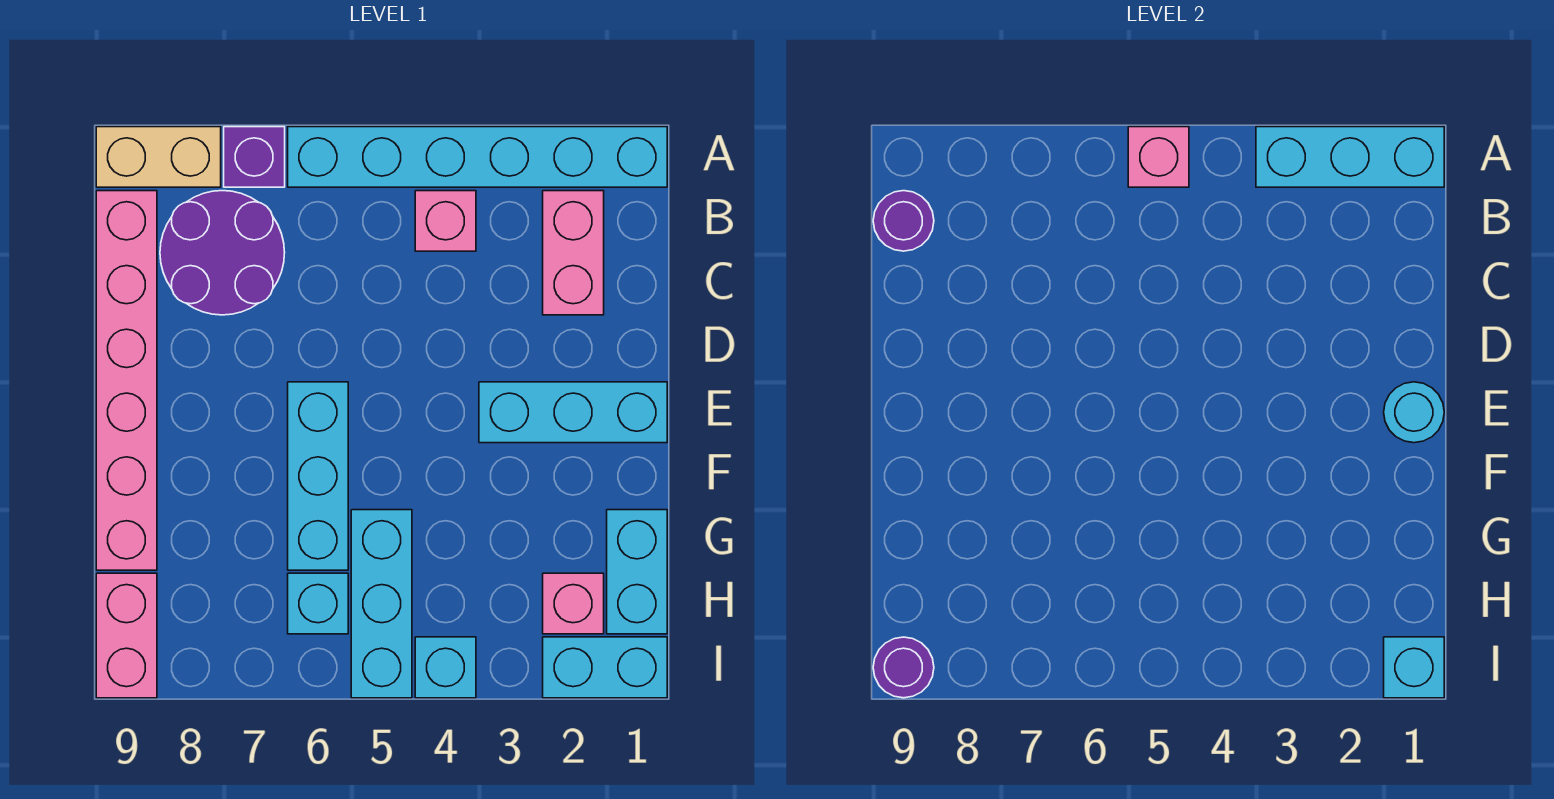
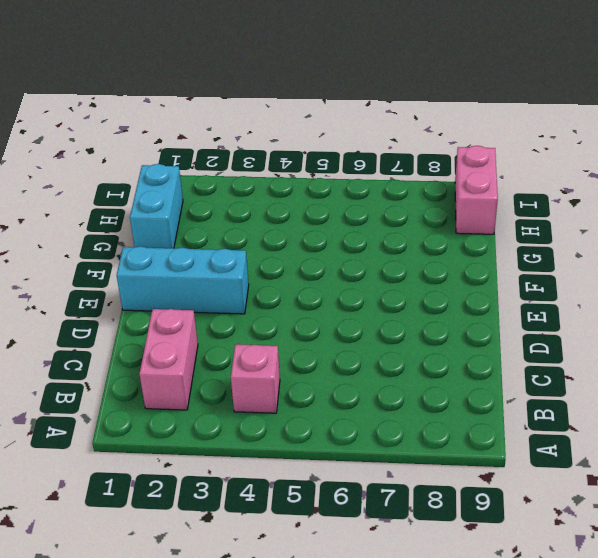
none -> cyan 1x6 brick [288,127,667,187]
none -> purple 1x1 brick [224,127,285,187]
none -> tan 1x2 brick [96,127,221,187]

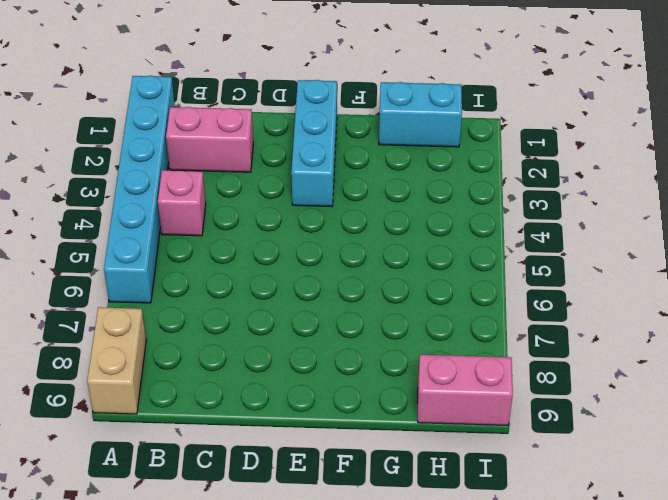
none -> purple 1x1 brick [224,127,285,187]
none -> purple 2x2 round brick [160,191,285,315]
none -> pink 1x6 brick [96,191,157,570]

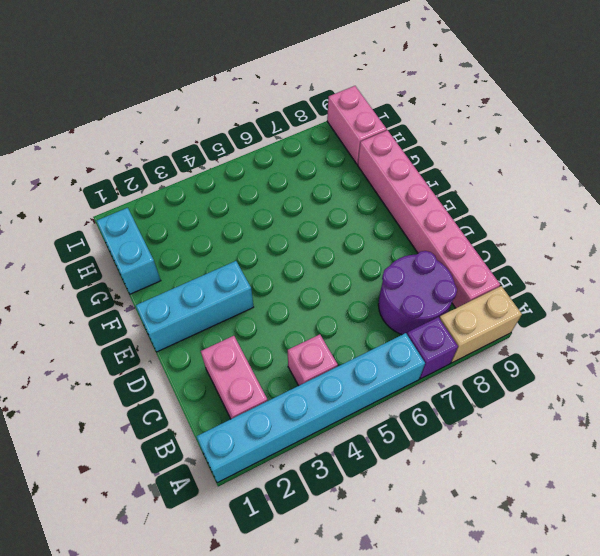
none -> cyan 1x3 brick [288,382,348,570]
none -> cyan 1x3 brick [351,510,412,698]
none -> pink 1x1 brick [543,573,604,634]

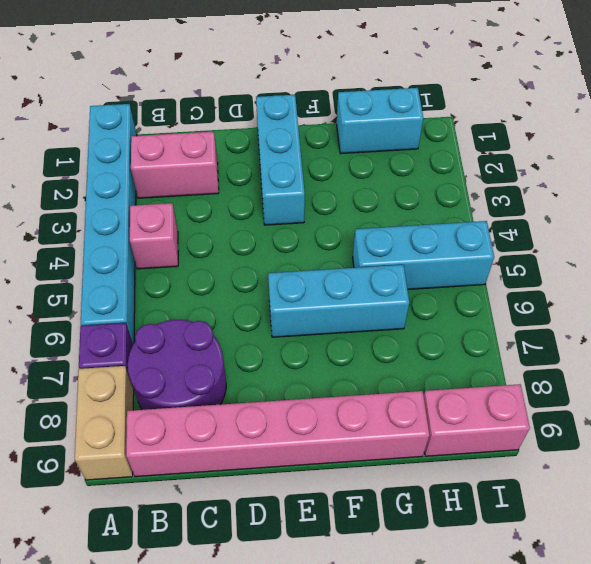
none -> pink 1x1 brick [543,573,604,634]
none -> cyan 1x1 brick [288,573,348,634]
none -> cyan 1x2 brick [543,637,667,698]

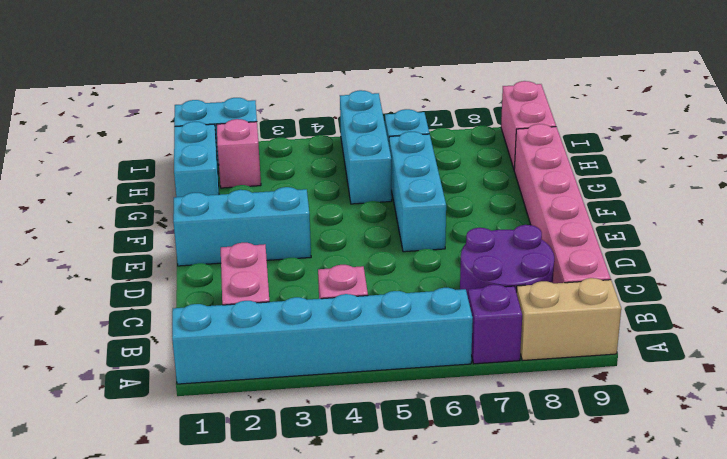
none -> cyan 1x1 brick [415,637,476,698]
none -> cyan 1x3 brick [1256,127,1444,187]
none -> pink 1x1 brick [1128,127,1189,187]

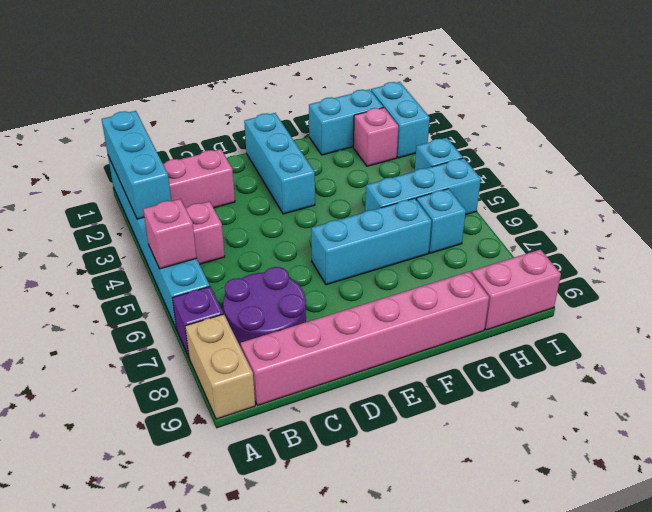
none -> purple 1x1 round brick [873,191,934,251]
none -> cyan 1x1 round brick [1384,382,1444,443]
none -> cyan 1x1 brick [1384,637,1444,698]

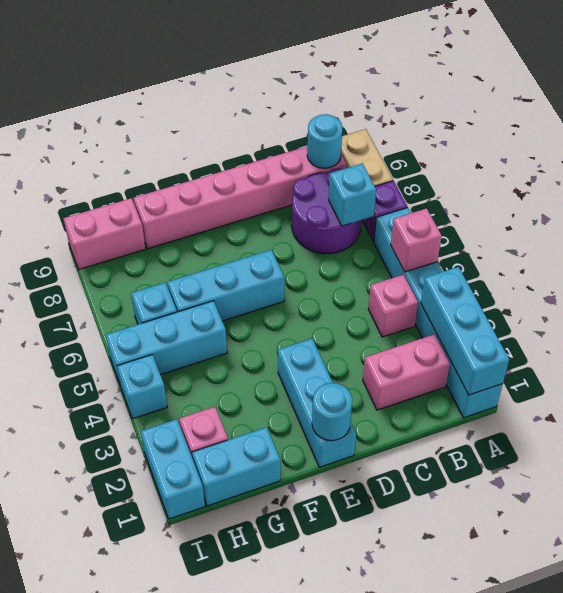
cyan 1x1 brick [329,164,376,226] -> cyan 1x1 brick moved to [1384,637,1444,698]
cyan 1x1 round brick [307,114,343,168] -> purple 1x1 round brick [873,191,934,251]
none -> purple 1x1 round brick [873,637,934,698]

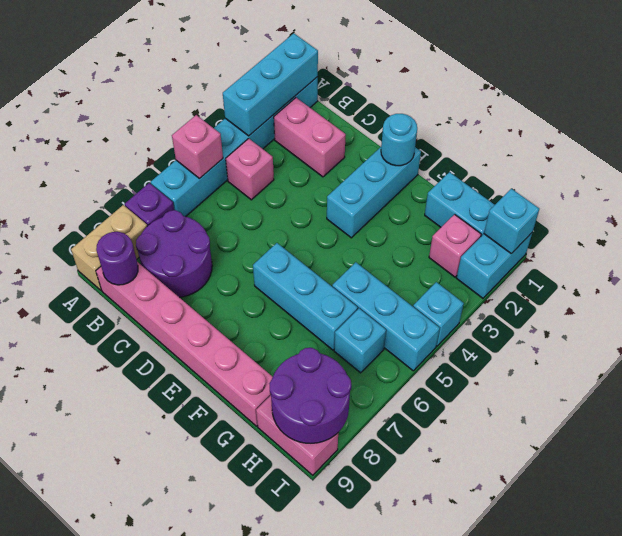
purple 2x2 round brick [269,348,351,443] -> purple 1x1 round brick [873,637,934,698]

